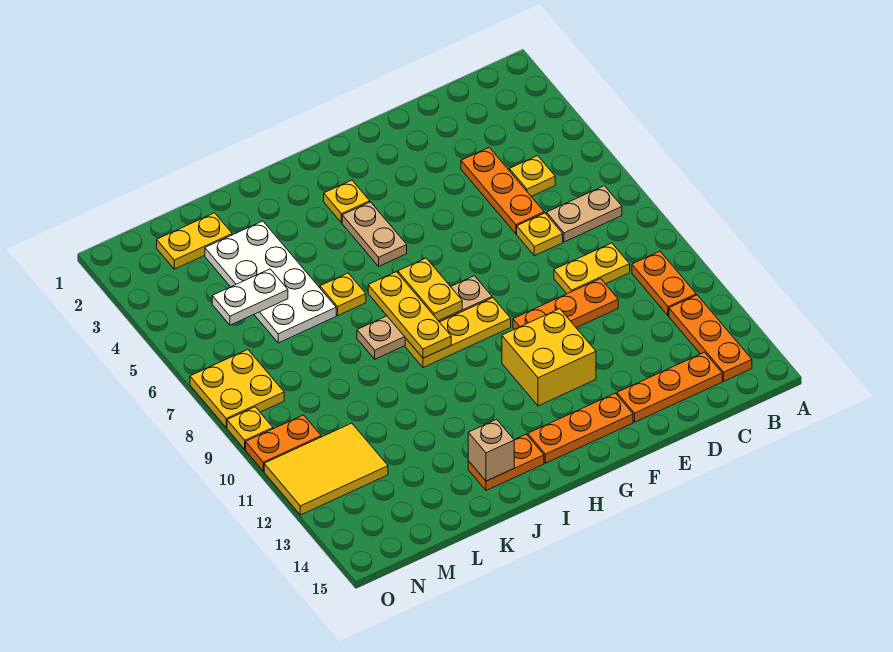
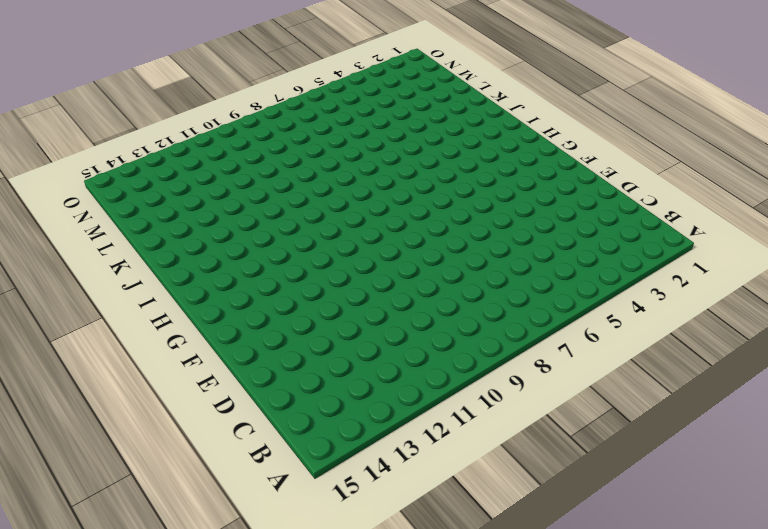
none -> tan 1x2 plate [546,186,622,242]
none -> orange 1x2 plate [632,251,696,316]
none -> orange 1x3 plate [669,295,752,381]

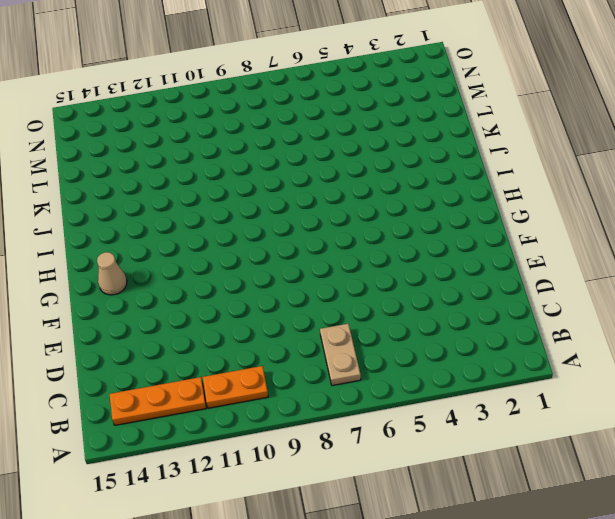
tan 1x1 cone [97,252,127,295] -> orange 1x3 plate [528,393,633,463]
none -> yellow 1x1 plate [509,156,555,196]
none -> yellow 1x2 plate [554,243,630,294]
none -> orange 1x3 plate [617,352,722,422]

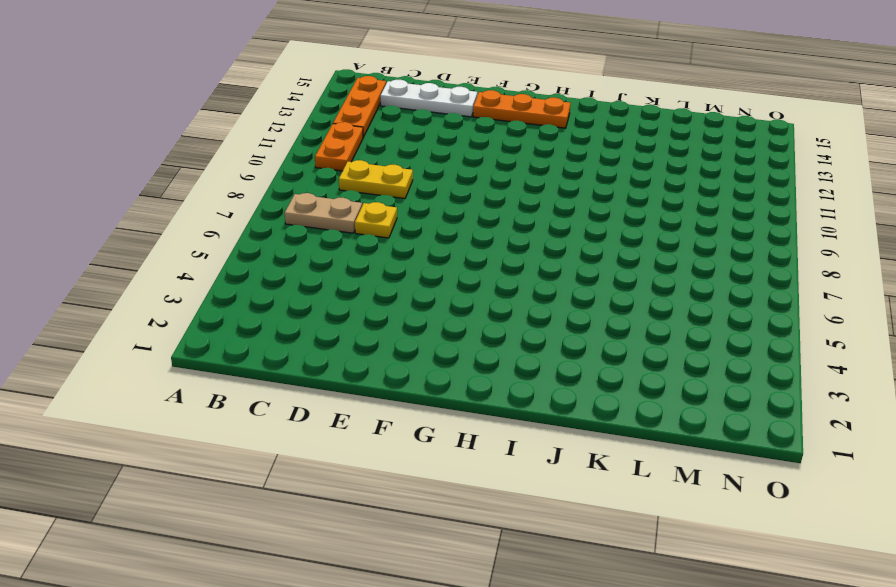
white 1x3 plate [380,80,477,117] -> orange 1x3 plate [617,352,722,422]
none -> yellow 1x1 plate [509,156,555,196]
none -> orange 1x3 plate [461,147,544,234]
none -> orange 1x3 plate [513,279,618,329]

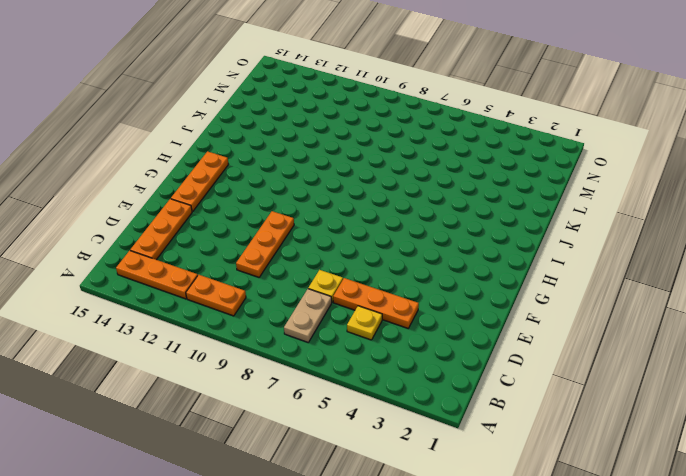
none -> yellow 1x2 plate [554,243,630,294]
none -> yellow 2x2 brick [502,309,596,406]
none -> tan 1x4 plate [357,276,492,359]

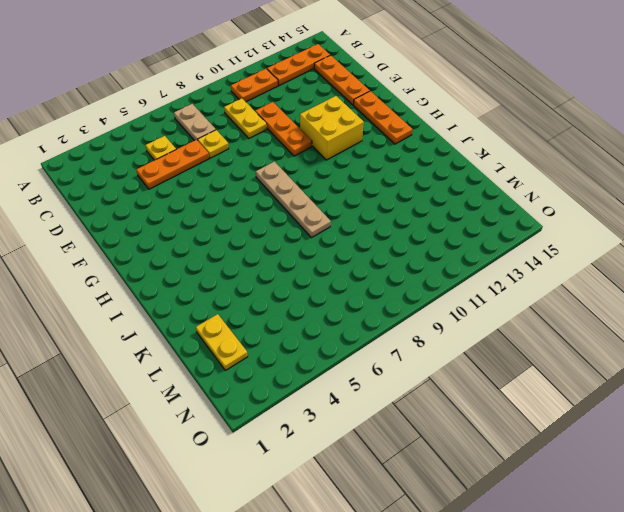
none -> yellow 1x3 plate [405,298,511,368]
none -> yellow 1x1 plate [324,180,370,223]
none -> tan 1x2 plate [342,202,407,266]

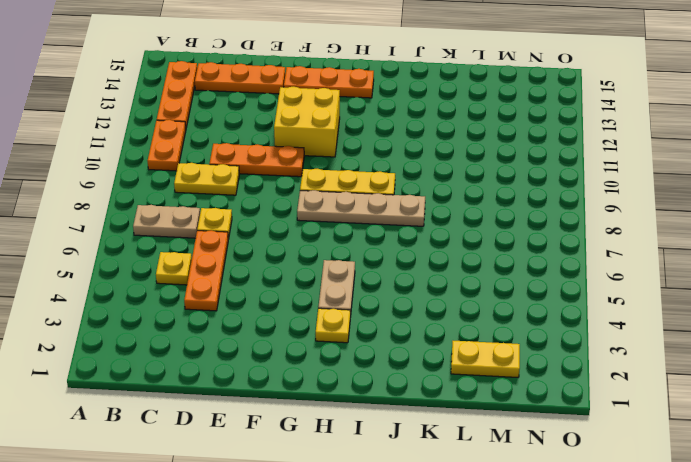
none -> orange 1x2 plate [468,434,544,490]
none -> yellow 1x1 plate [320,273,366,315]
none -> white 2x4 plate [205,221,336,343]

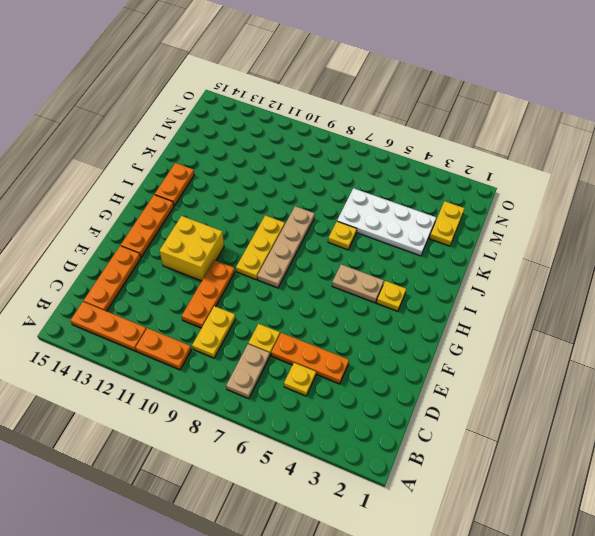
none -> yellow 2x3 tile [264,423,388,515]
none -> yellow 2x2 plate [190,350,284,428]
none -> orange 1x2 plate [246,415,321,471]

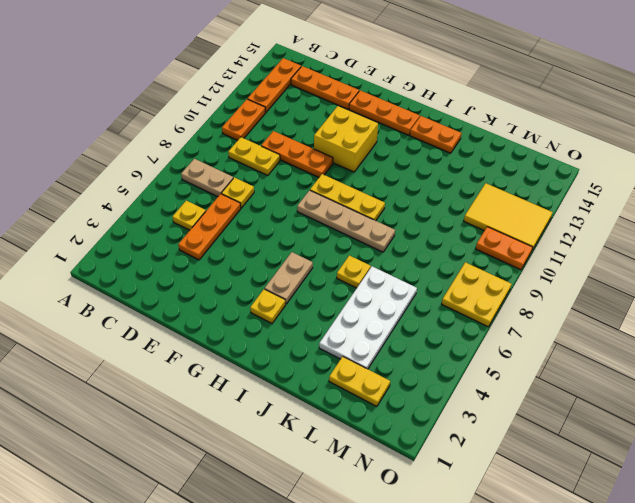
none -> yellow 1x1 plate [227,407,273,449]
none -> yellow 1x2 plate [398,258,462,321]
none -> yellow 1x3 plate [368,272,451,358]

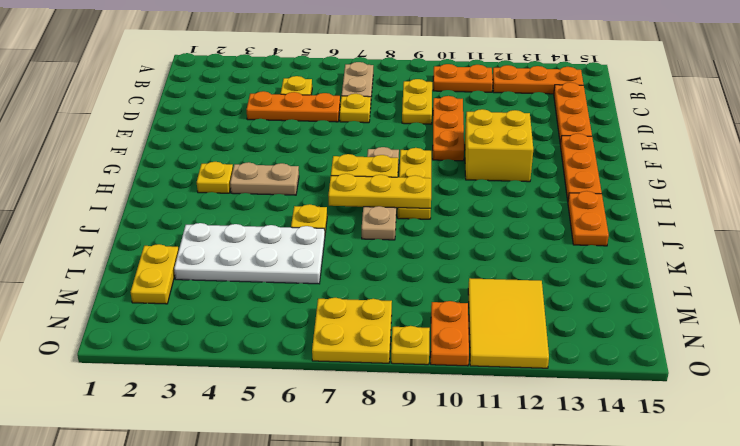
none -> tan 1x1 brick [468,419,514,481]
none -> white 1x2 plate [212,269,288,325]

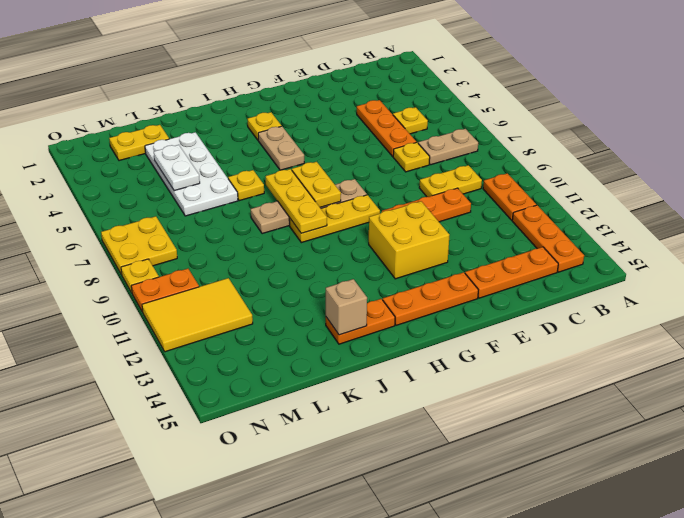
white 1x2 plate [154,145,200,191] -> white 1x2 plate turned to [212,269,288,325]

